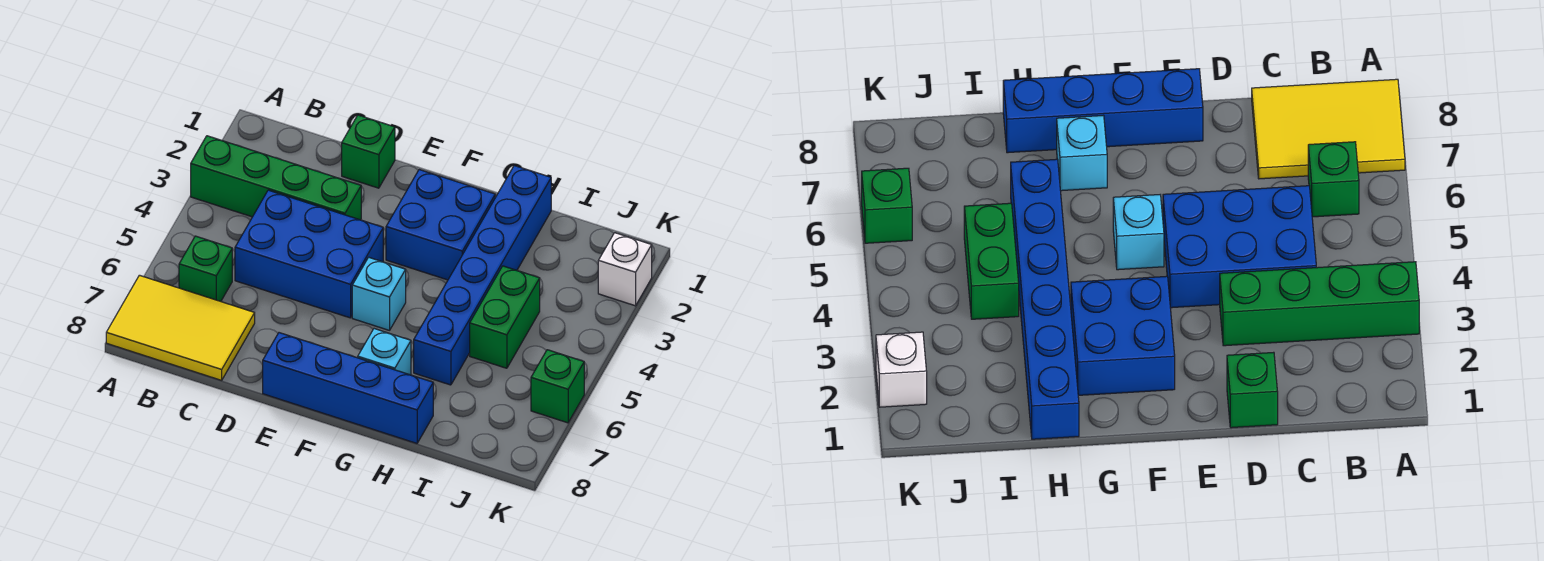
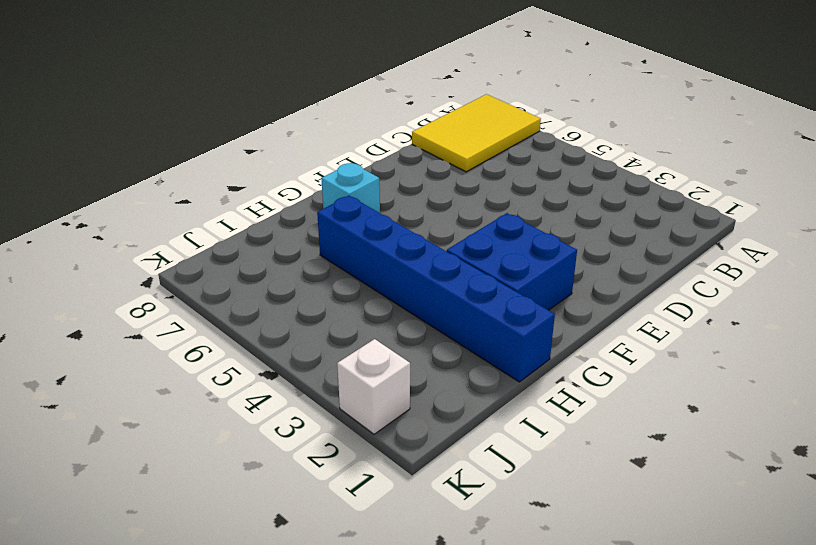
none -> green 1x4 brick [191,136,361,220]
none -> green 1x1 brick [179,236,232,301]
none -> blue 2x3 brick [235,190,383,318]

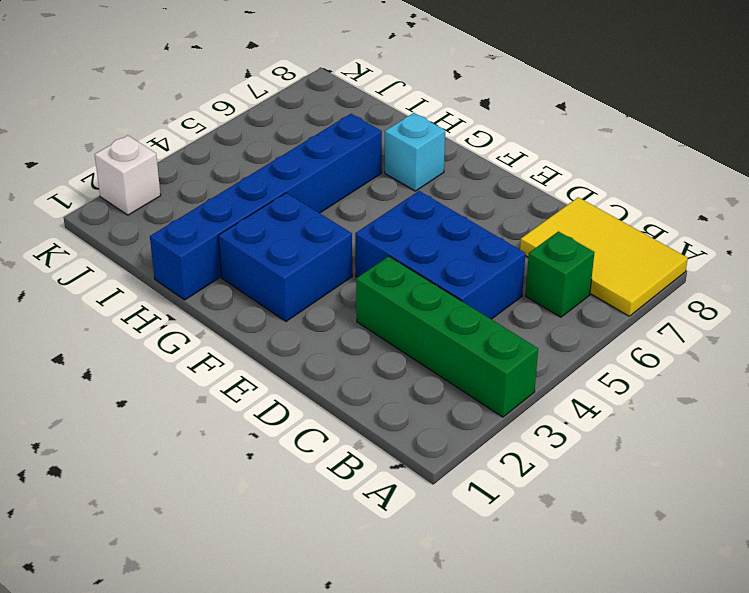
none -> green 1x1 brick [342,115,395,188]
none -> blue 1x4 brick [263,333,433,443]
none -> cyan 1x1 brick [352,257,406,330]

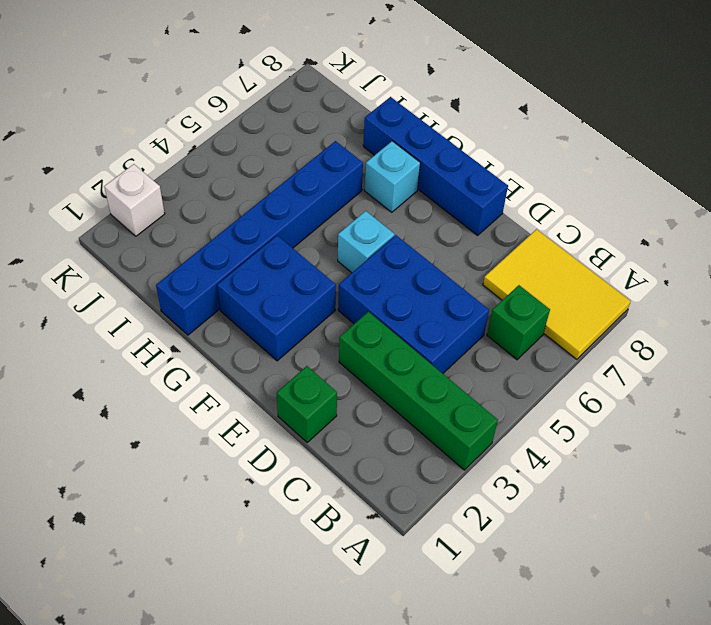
none -> green 1x2 brick [470,266,540,368]
none -> green 1x1 brick [531,350,584,423]

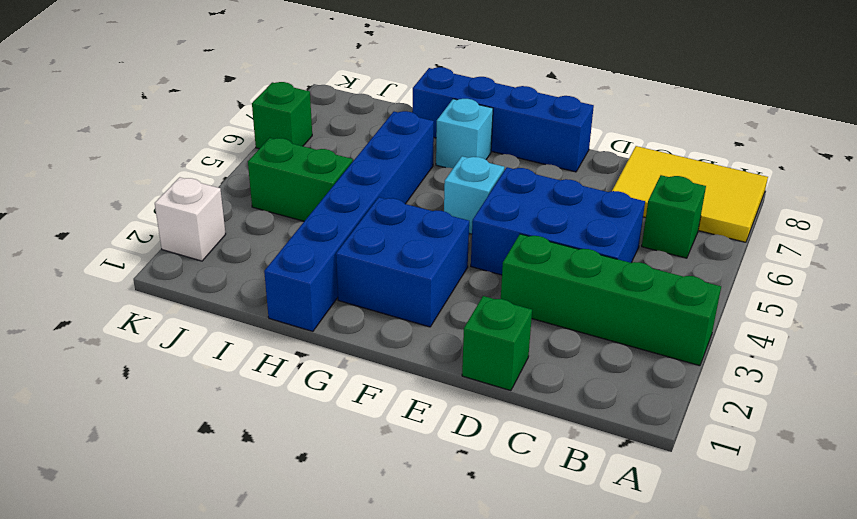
green 1x2 brick [248,138,353,221] -> green 1x2 brick turned to [470,266,540,368]

